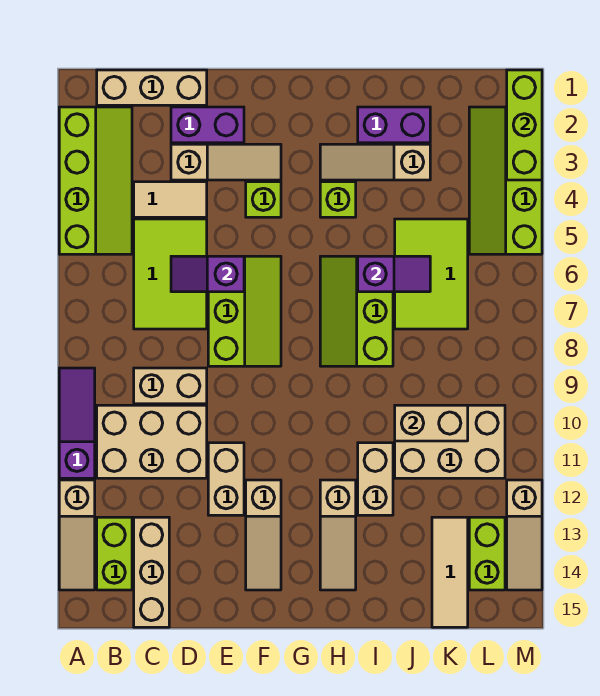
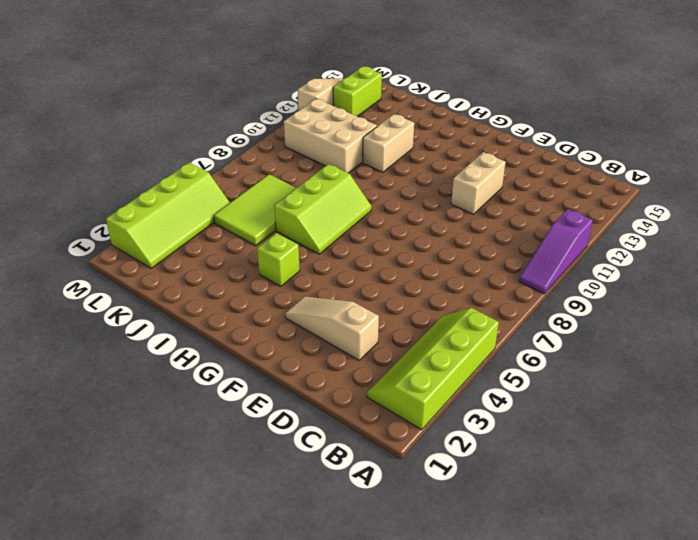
none -> tan 1x3 slope [59,480,95,590]
none -> tan 1x3 brick [97,70,207,105]
none -> tan 2x3 brick [97,405,207,478]
none -> lime 1x2 brick [97,517,132,590]

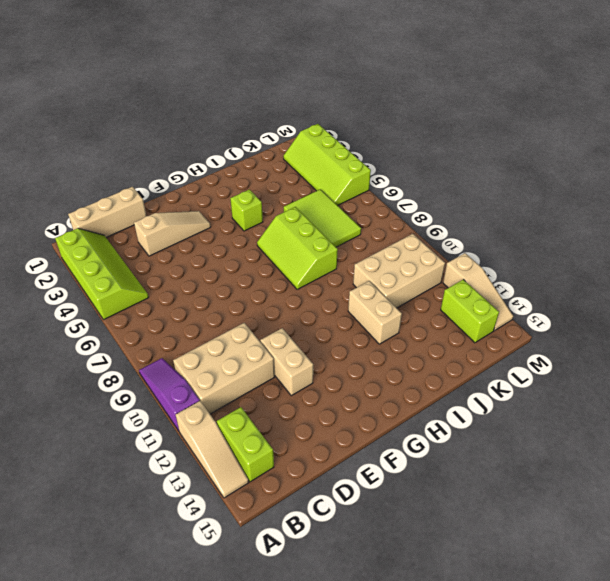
none -> tan 1x2 tile [134,182,207,217]
none -> lime 2x3 tile [134,219,207,329]
none -> tan 1x2 brick [134,368,207,404]
none -> tan 1x3 brick [134,517,169,627]

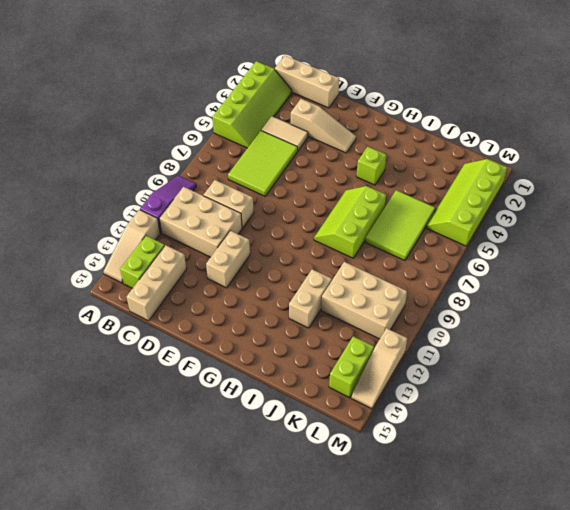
none -> purple 1x2 brick [171,107,244,143]
none -> lime 2x3 slope [208,256,281,366]
none -> lime 1x1 brick [246,182,281,217]
none -> tan 1x3 slope [246,480,281,590]

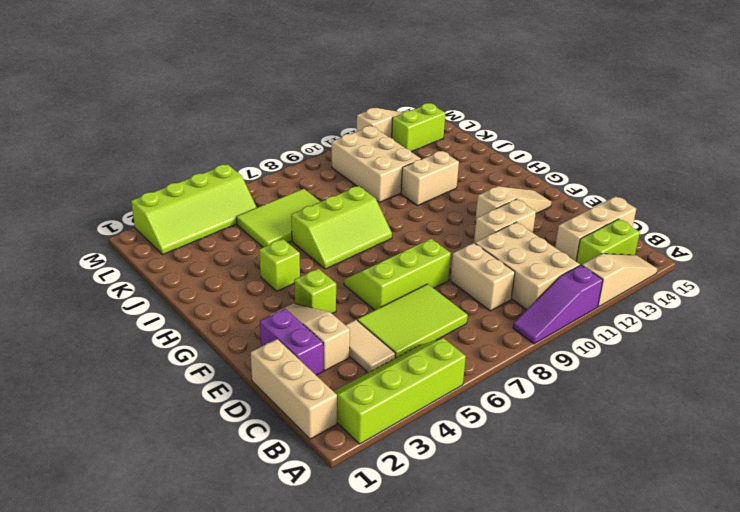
none -> tan 1x3 slope [320,144,430,180]
none -> tan 1x3 slope [320,480,356,590]
none -> purple 1x2 brick [358,107,430,143]
none -> tan 1x3 tile [432,517,468,627]

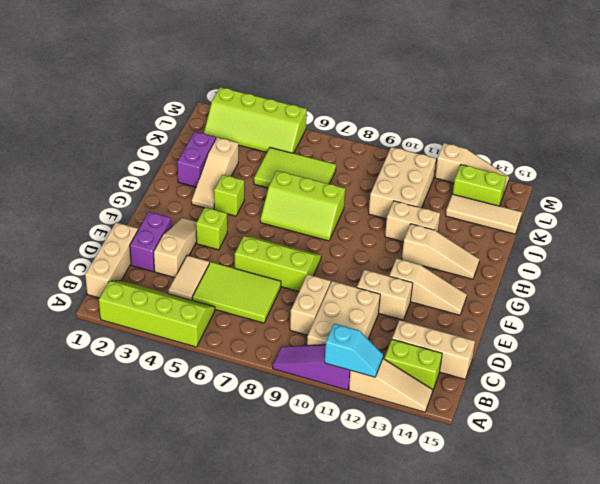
cyan 1x2 slope [325,324,383,377] -> none
none -> purple 1x2 slope [171,256,244,292]
none -> purple 1x2 slope [358,256,430,292]
none -> tan 1x2 brick [395,405,468,441]
none -> lime 1x3 brick [507,70,542,180]

